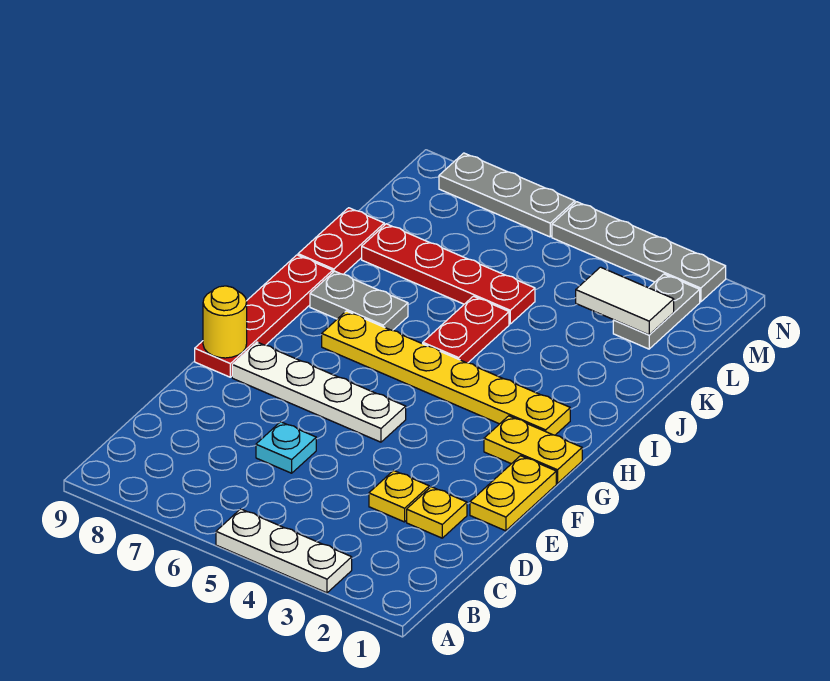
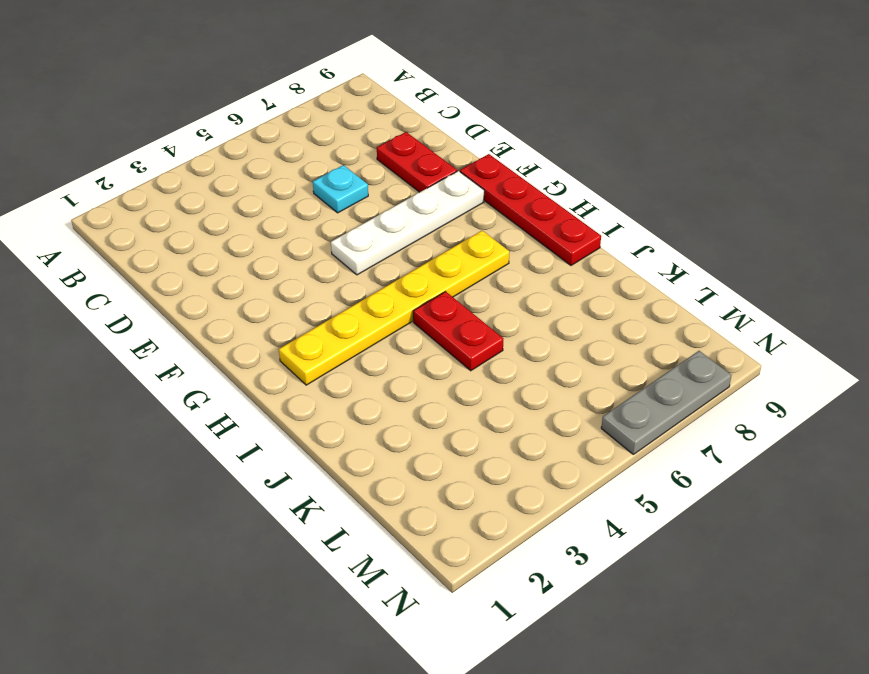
red 1x2 plate [377,132,457,192] -> red 1x2 plate moved to [298,208,384,274]
none -> white 1x3 plate [216,509,352,593]
none -> yellow 1x1 plate [407,487,467,538]
none -> yellow 1x1 plate [369,471,429,522]

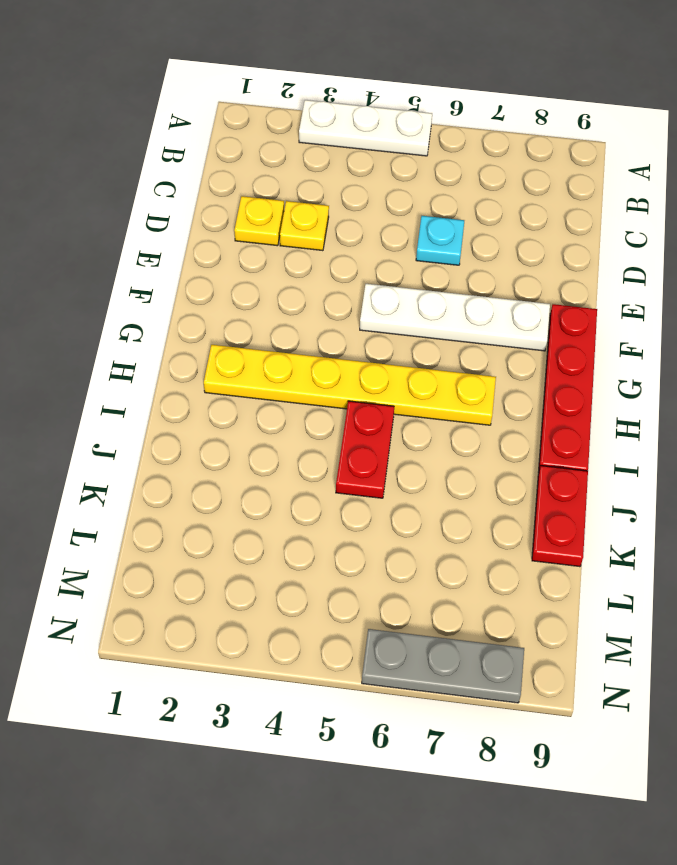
none -> yellow 1x2 plate [470,456,556,531]
none -> yellow 1x2 plate [484,416,582,484]
none -> grey 1x2 plate [310,271,408,330]

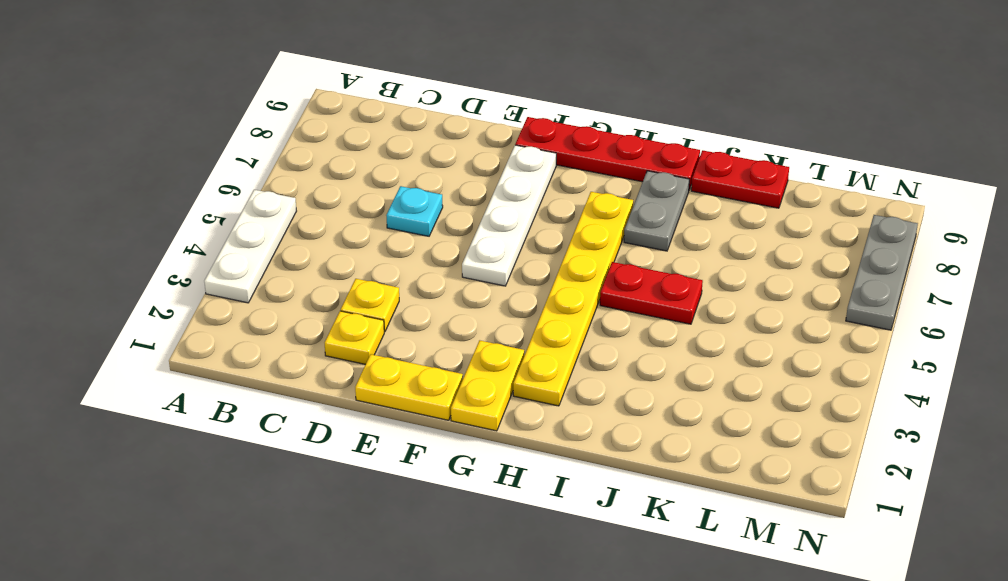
none -> red 1x4 plate [362,224,535,324]
none -> grey 1x2 plate [613,274,700,349]
none -> grey 1x4 plate [552,202,726,302]

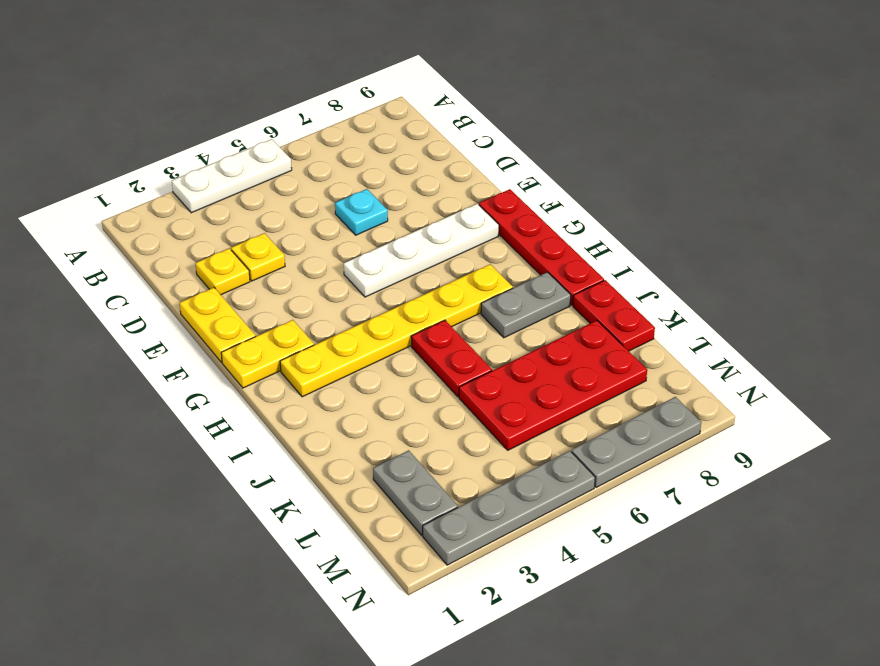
red 2x4 plate [459,320,647,450] -> red 1x4 plate [362,224,535,324]
none -> yellow 1x1 round brick [203,286,247,358]
none -> white 1x2 tile [576,267,674,335]

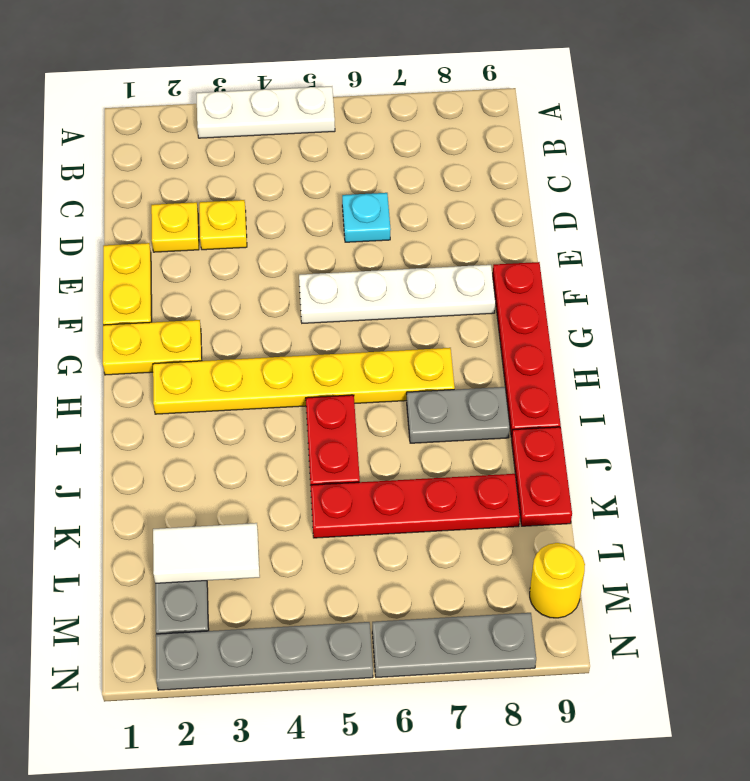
yellow 1x1 round brick [530,543,585,618] -> yellow 1x1 round brick moved to [203,286,247,358]

